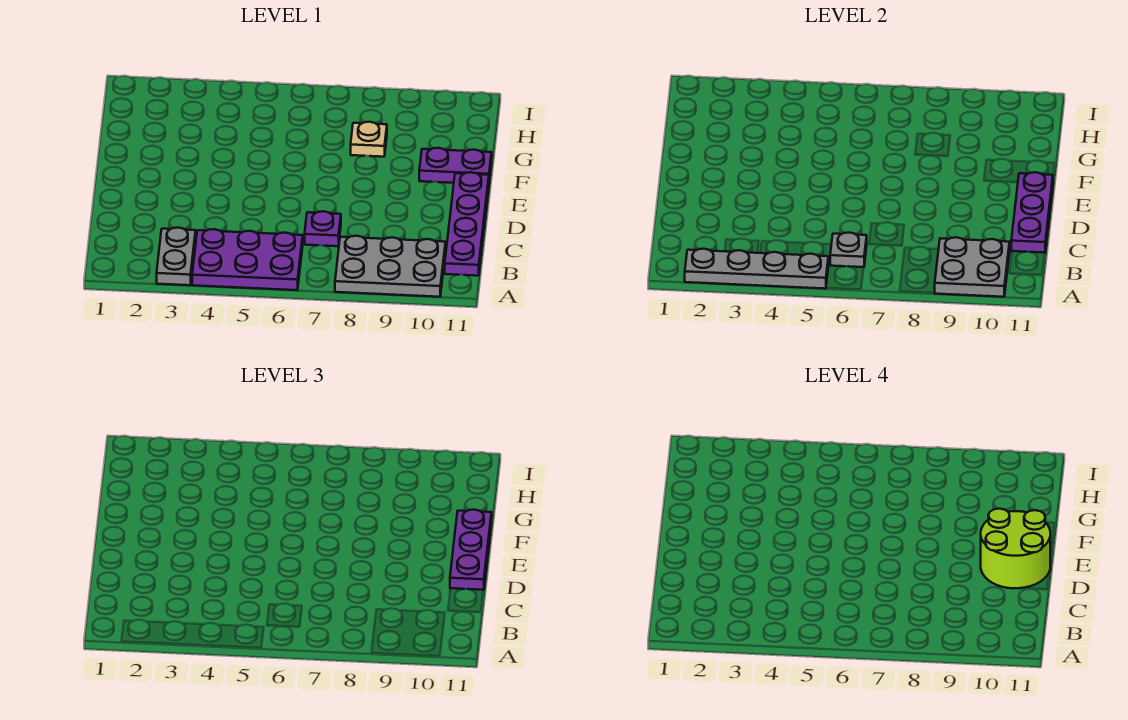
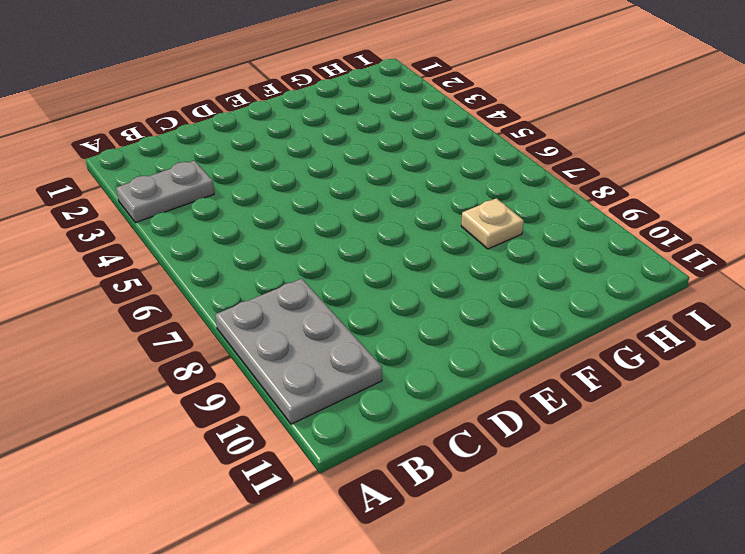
none -> purple 2x3 plate [192,229,303,290]
none -> purple 1x4 plate [445,172,489,276]
none -> purple 1x1 plate [305,211,341,246]

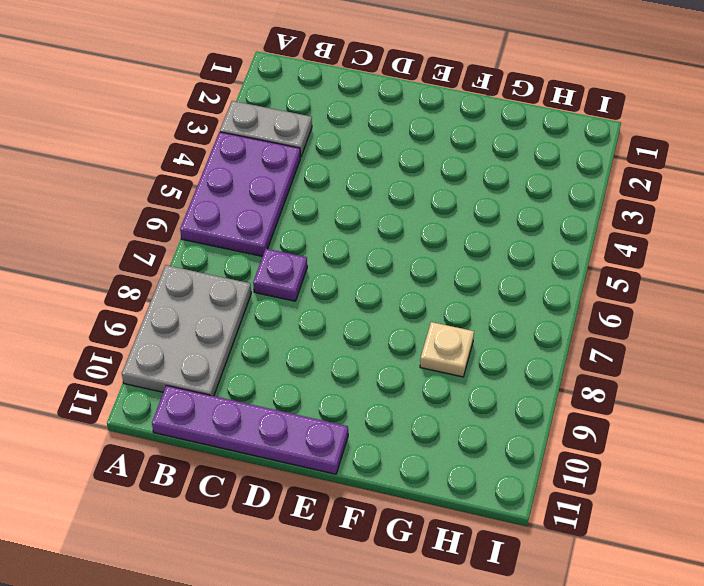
none -> purple 1x2 plate [419,148,492,183]
none -> grey 1x4 plate [685,249,828,289]
none -> grey 2x2 plate [935,237,1010,297]

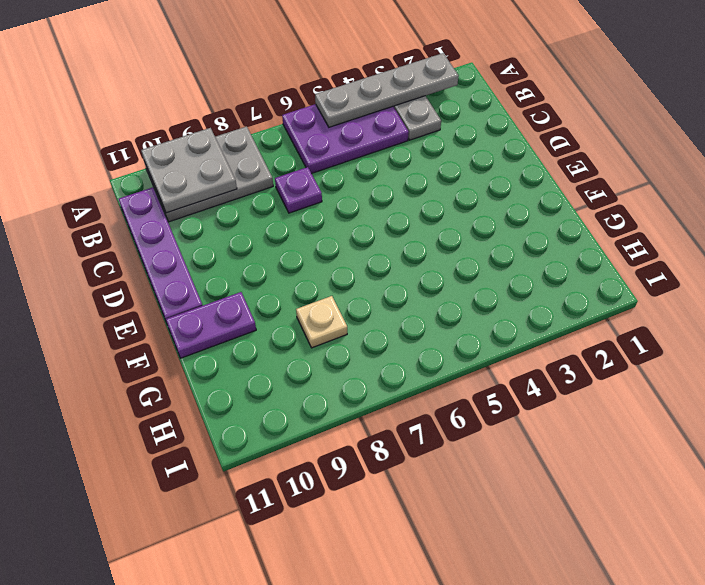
none -> grey 1x1 plate [830,233,867,267]
none -> purple 1x3 plate [1011,172,1053,253]
none -> purple 1x3 plate [450,510,492,590]

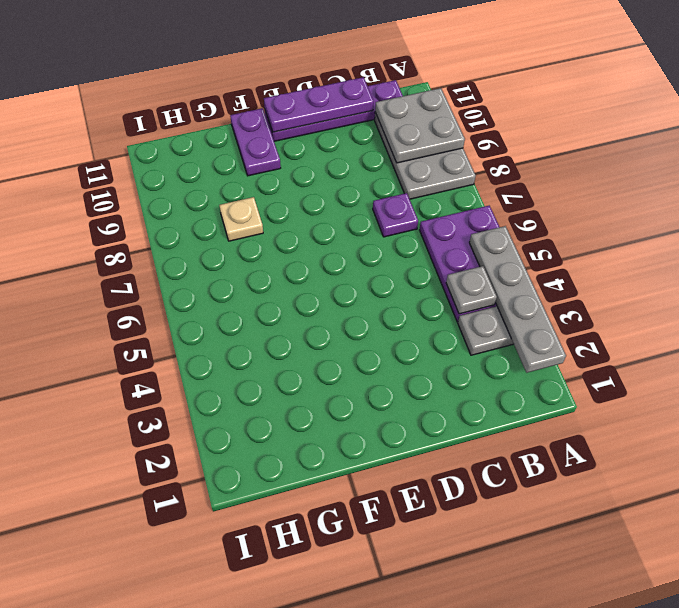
grey 1x1 plate [446,266,497,314] -> grey 1x1 plate moved to [830,233,867,267]
none -> purple 1x3 plate [450,510,492,590]
none -> lime 2x2 round brick [981,509,1050,588]

